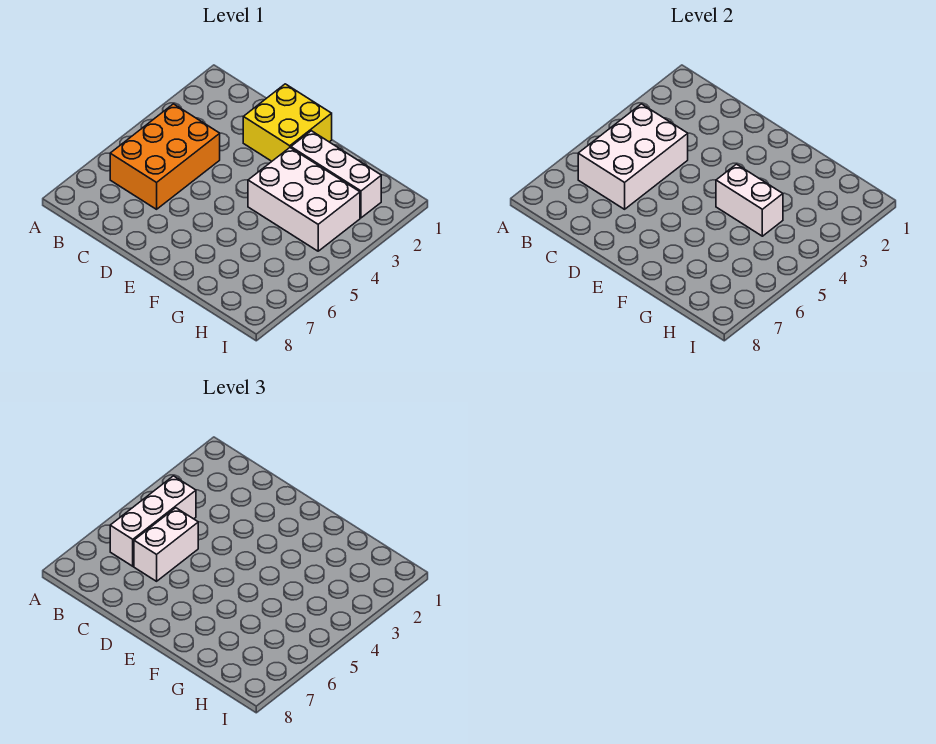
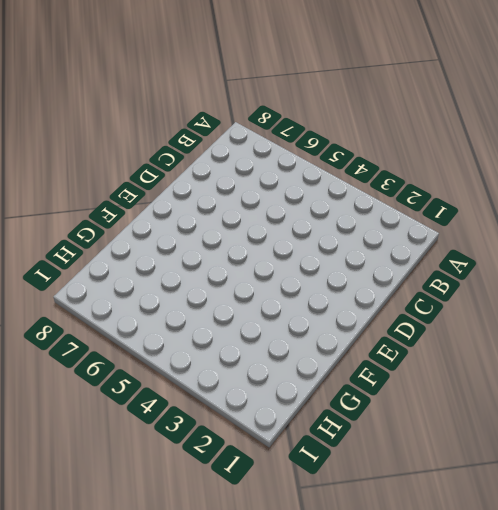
none -> orange 2x3 brick [110,104,220,209]
none -> yellow 2x2 brick [243,84,332,161]

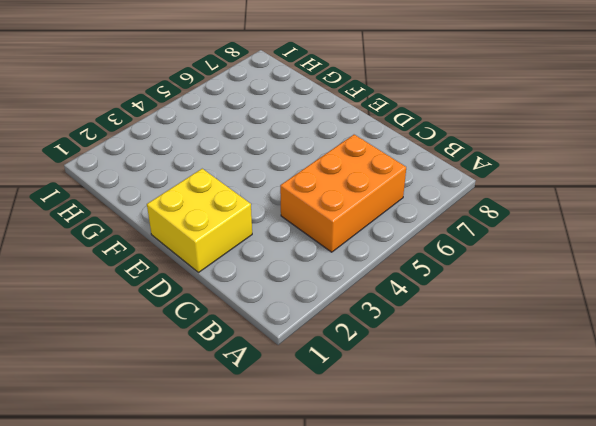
none -> white 1x3 brick [291,131,381,218]
none -> white 2x3 brick [248,148,360,251]

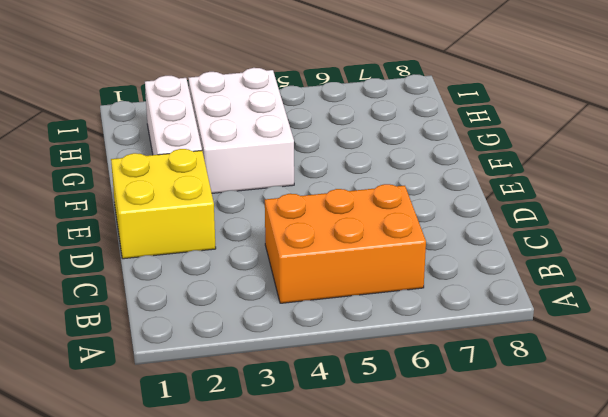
none -> white 2x3 brick [578,104,688,209]
none -> white 1x2 brick [716,164,783,236]

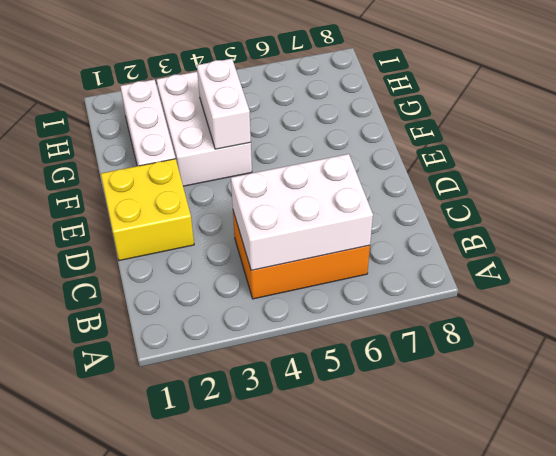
none -> white 1x3 brick [110,476,196,566]
none -> white 1x2 brick [134,508,198,581]

